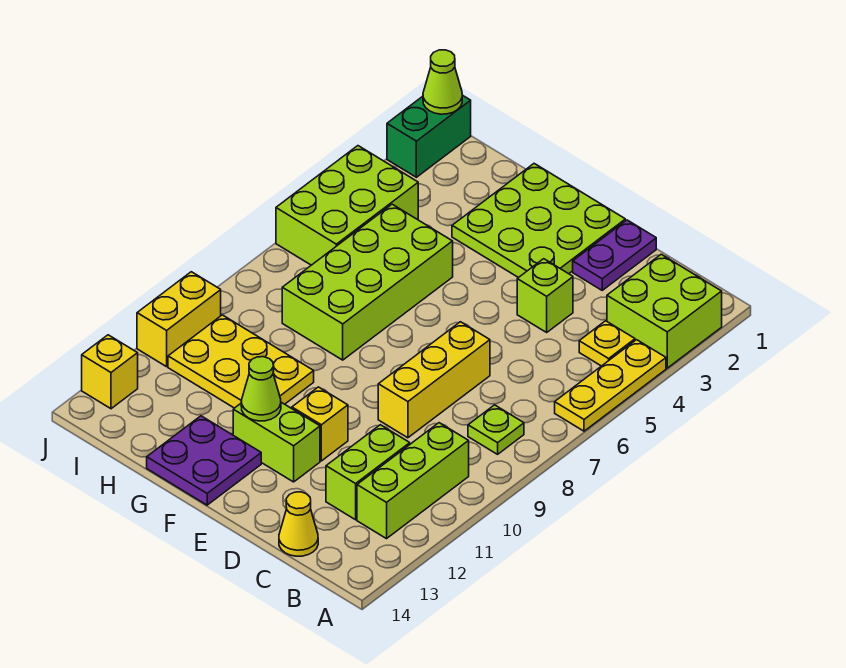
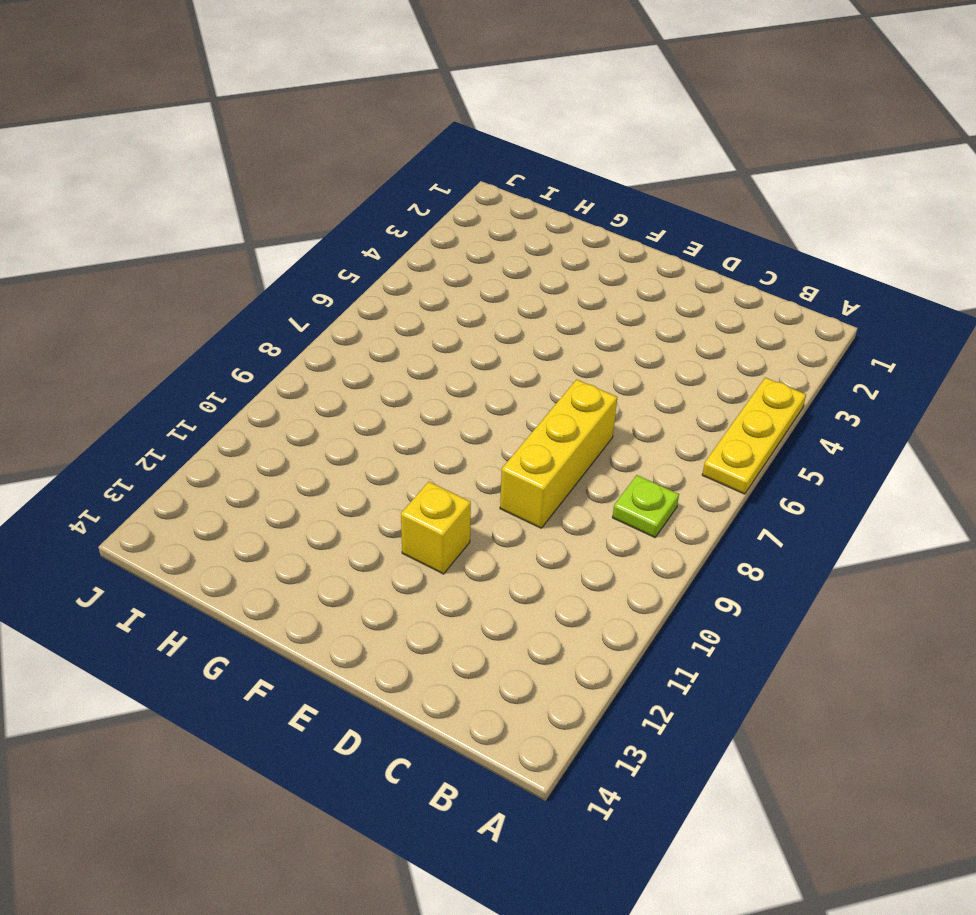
none -> lime 2x2 brick [607,254,722,368]
none -> yellow 1x1 plate [579,321,635,366]
none -> lime 1x3 brick [357,423,469,539]

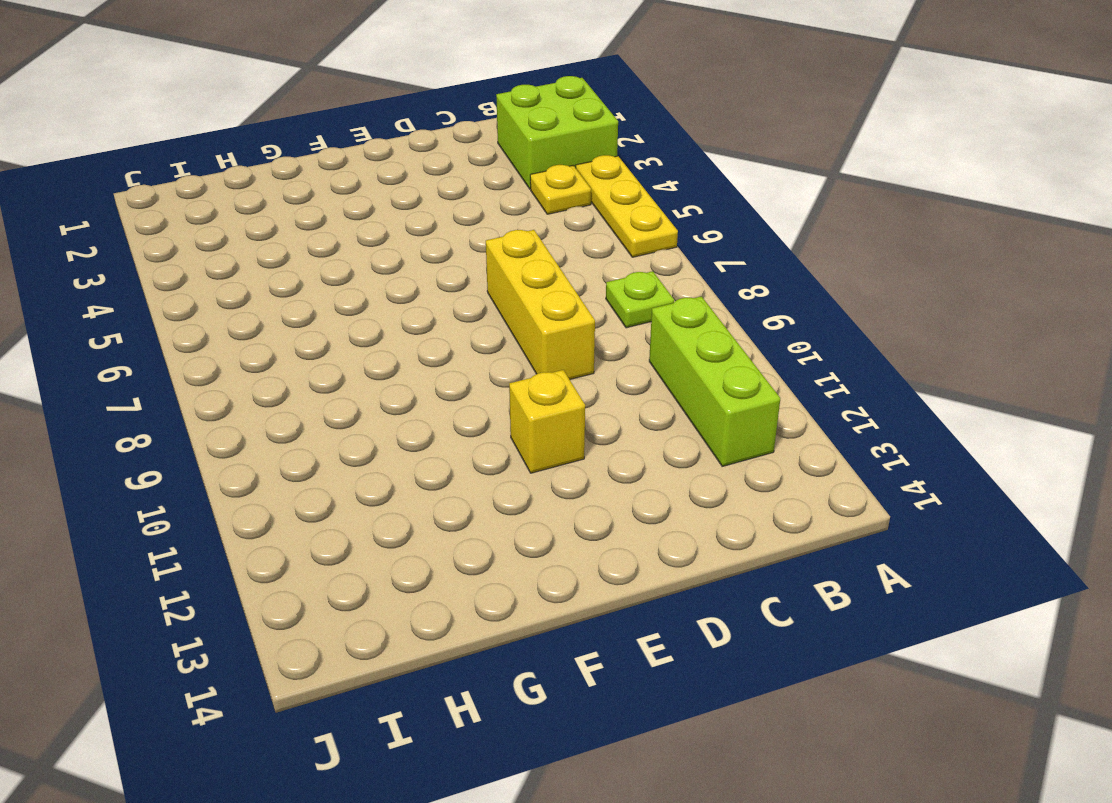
none -> lime 1x2 brick [326,425,410,520]
none -> yellow 1x1 cone [279,492,318,556]
none -> purple 1x2 plate [573,220,656,290]

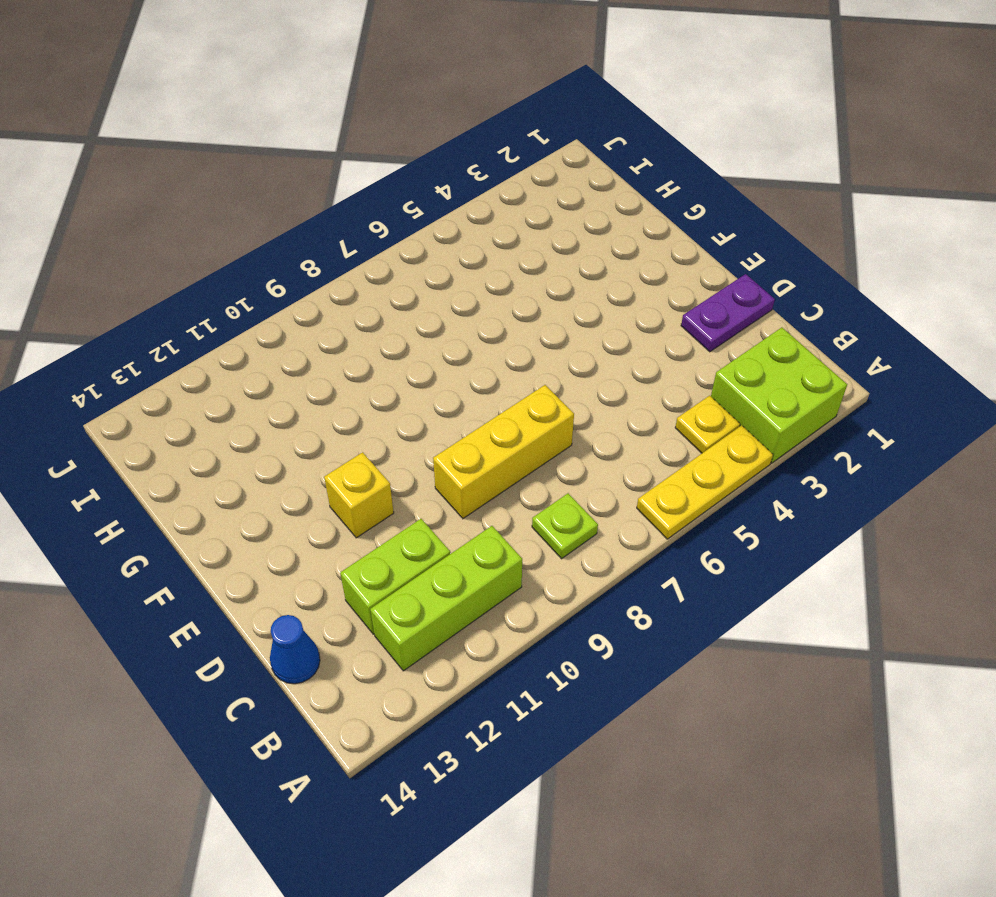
blue 1x1 cone [270,615,320,684] -> yellow 1x1 cone [279,492,318,556]
none -> lime 1x1 brick [517,259,573,332]
none -> lime 3x3 plate [452,164,625,278]
none -> lime 1x2 brick [233,402,320,482]

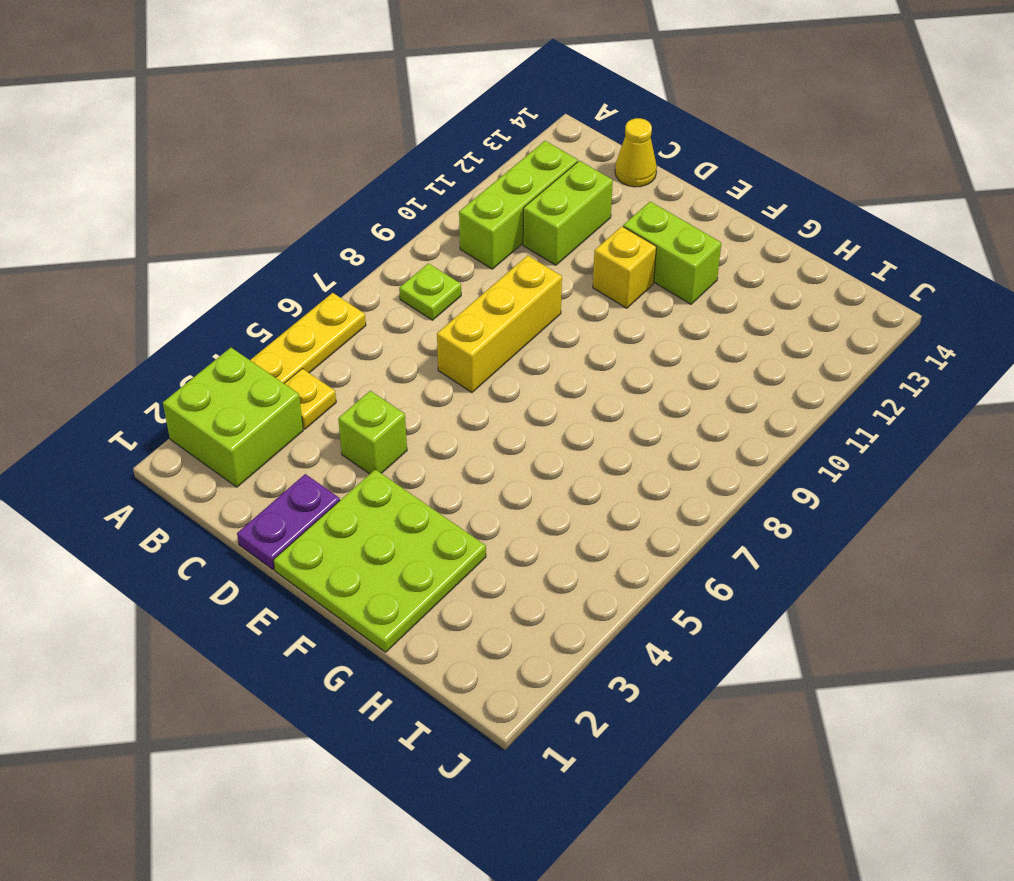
none -> purple 2x2 plate [147,416,261,505]
none -> lime 2x4 brick [282,204,453,360]
none -> yellow 2x3 plate [168,315,314,408]

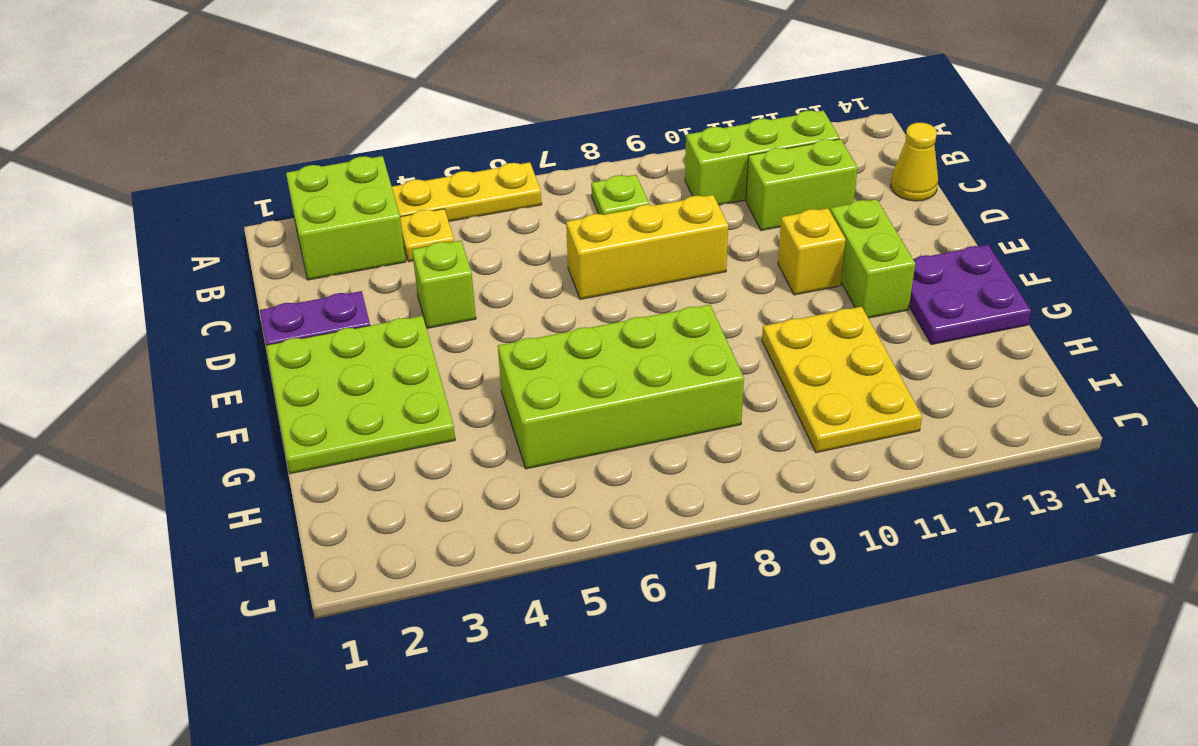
none -> lime 2x3 brick [276,146,418,265]
none -> green 1x2 brick [387,95,471,177]
none -> yellow 1x2 brick [137,272,221,367]

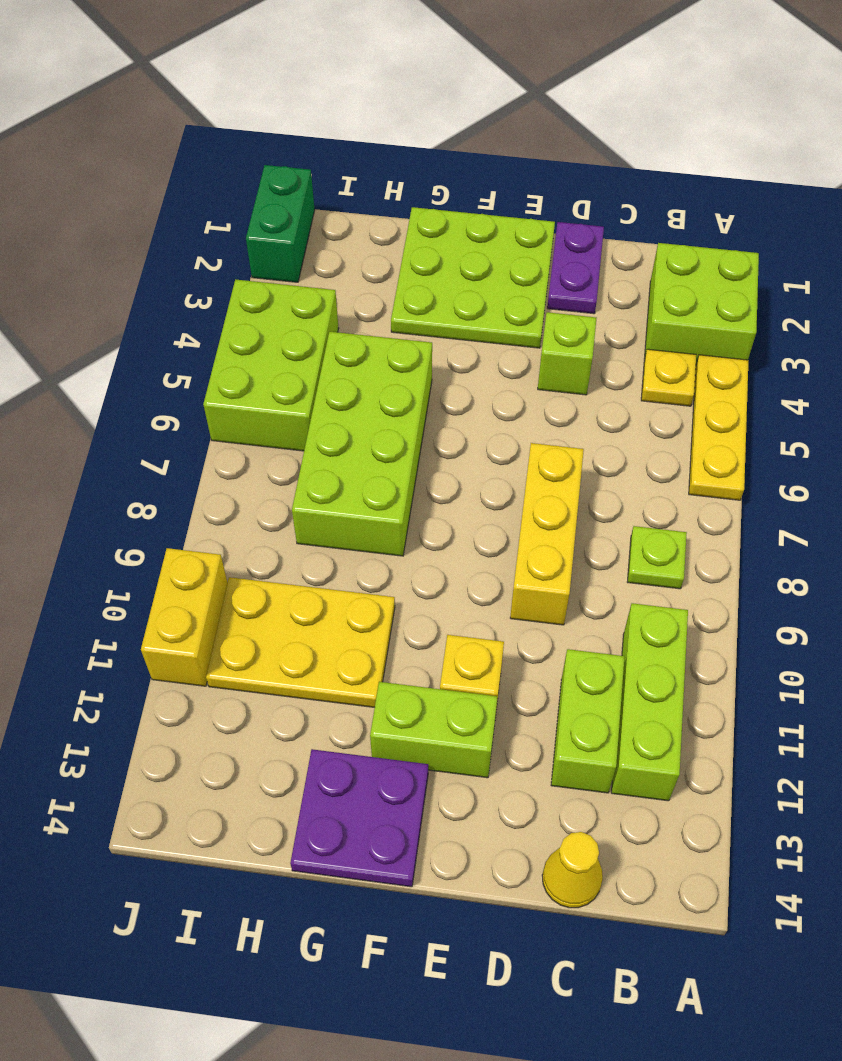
none -> yellow 1x1 brick [82,335,138,409]
none -> lime 1x1 cone [241,357,281,421]
none -> lime 1x1 cone [423,50,462,114]

